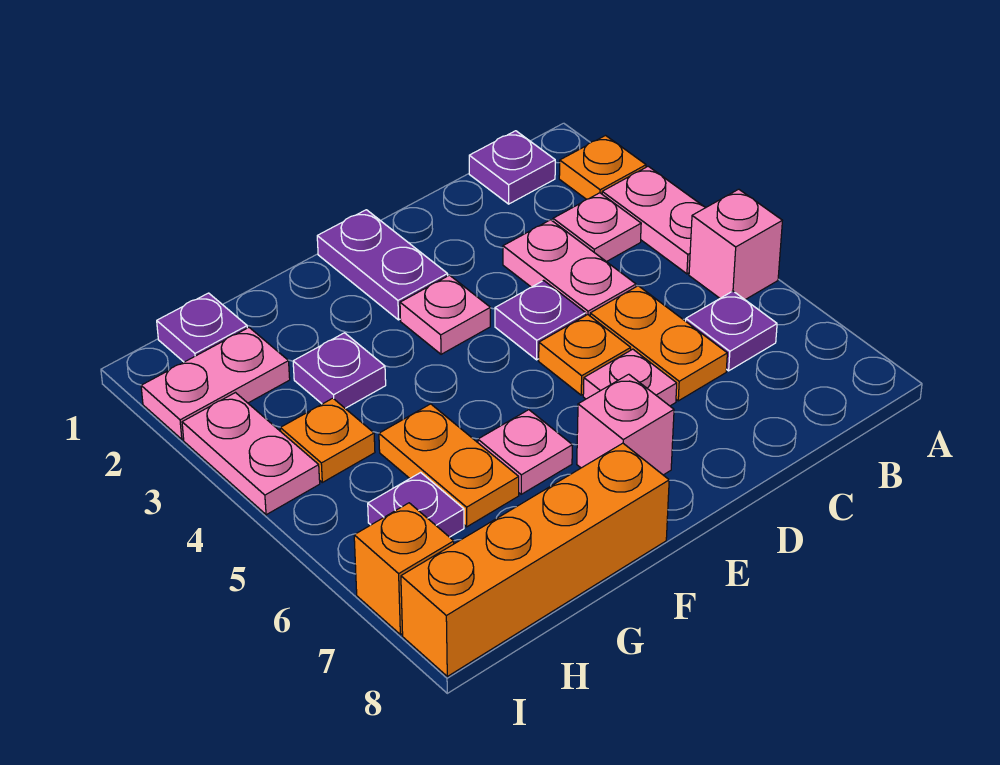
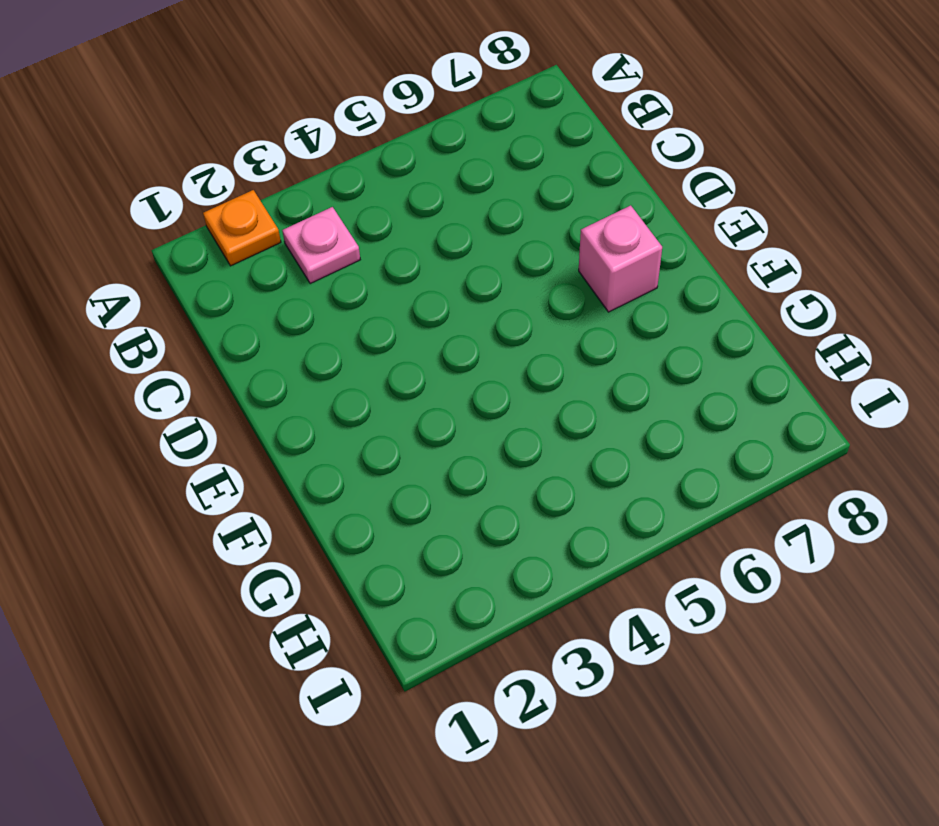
none -> pink 1x2 plate [602,166,705,274]
none -> pink 1x1 brick [689,189,782,300]
none -> purple 1x1 plate [469,131,555,204]

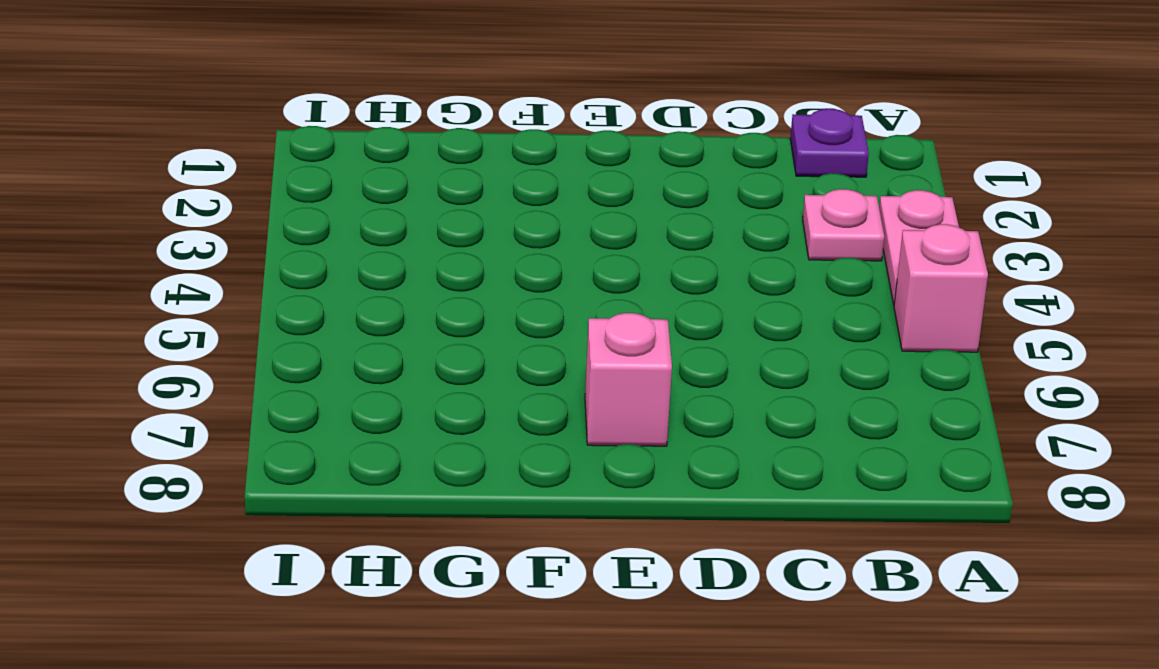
none -> orange 1x1 plate [559,136,646,199]
none -> purple 1x1 plate [686,291,777,371]
none -> pink 1x2 plate [503,220,636,316]

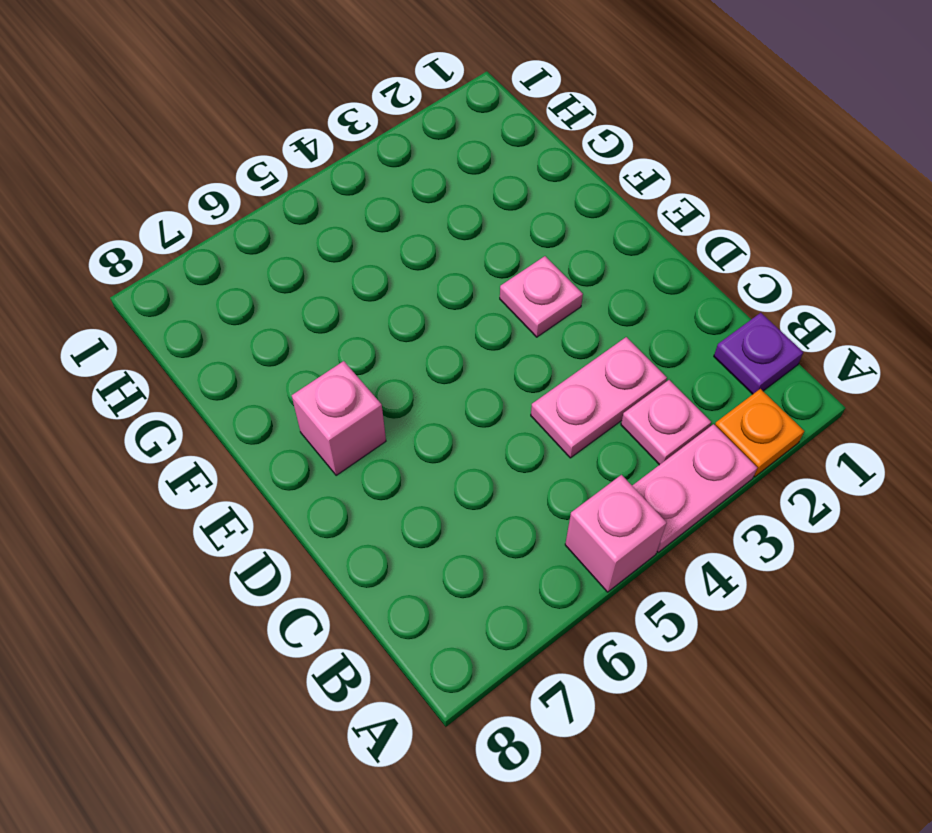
none -> purple 1x1 plate [686,291,777,371]
none -> orange 1x2 plate [590,286,727,401]
none -> purple 1x1 plate [495,280,586,360]

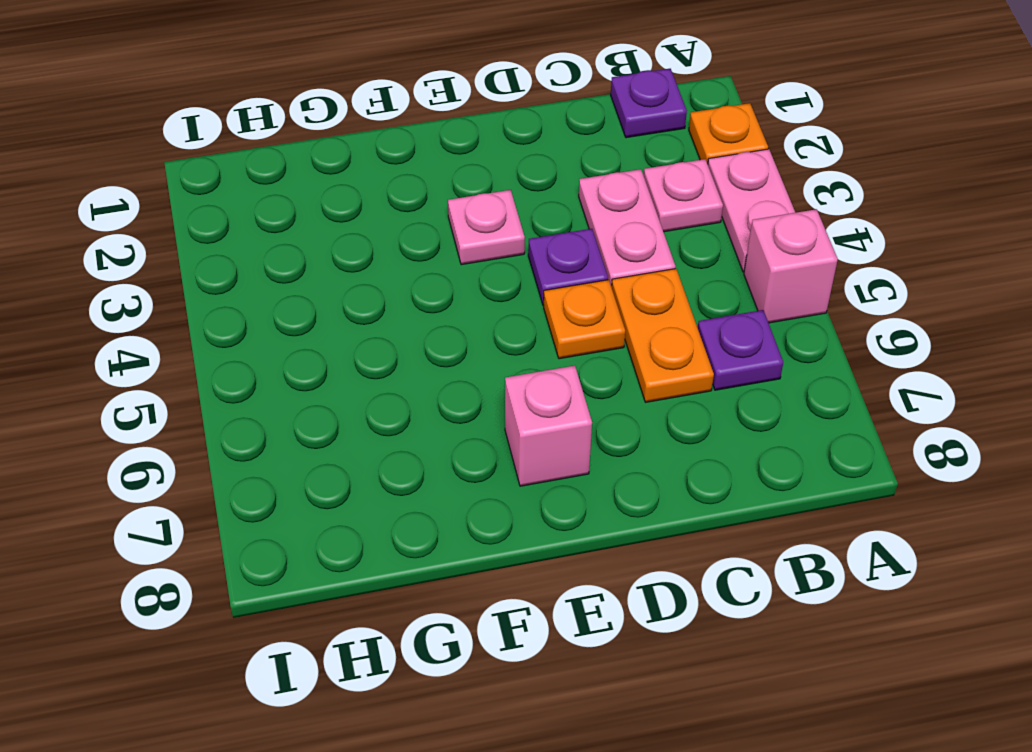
none -> pink 1x1 plate [583,349,677,406]
none -> purple 1x2 plate [317,210,448,320]
none -> pink 1x1 plate [478,410,572,494]

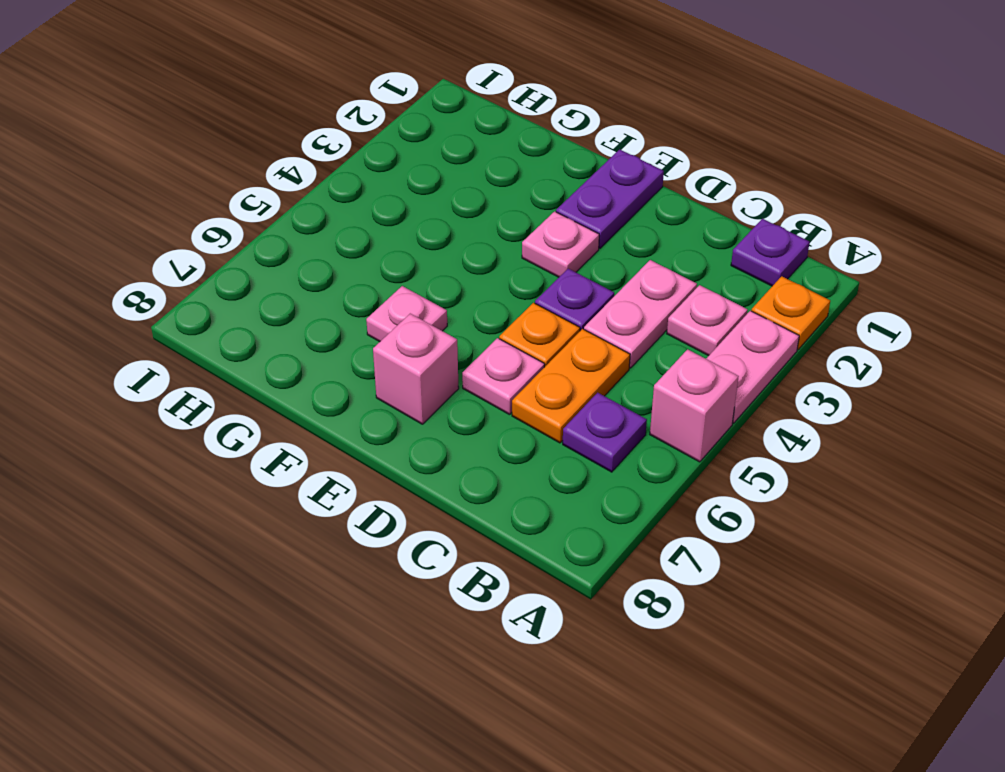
none -> orange 1x4 brick [401,443,669,676]
none -> purple 1x1 plate [293,333,386,408]
none -> orange 1x2 plate [379,404,519,527]

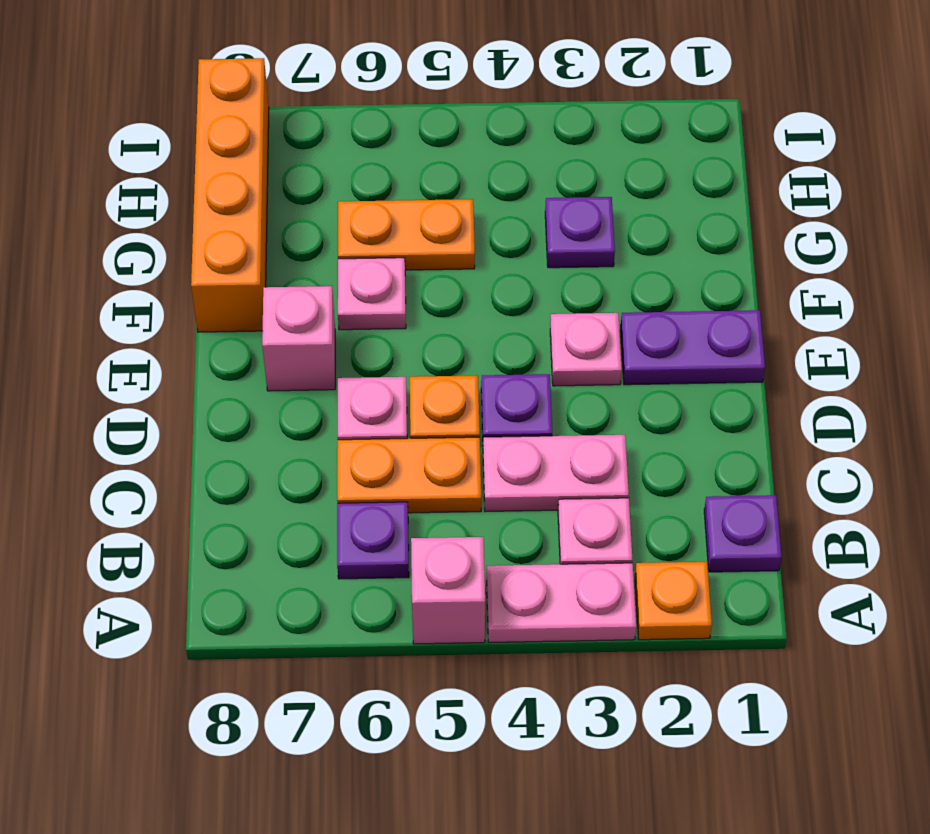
none -> purple 1x1 plate [157,293,247,362]
none -> pink 1x2 plate [141,328,290,439]
none -> orange 1x1 plate [280,398,375,482]

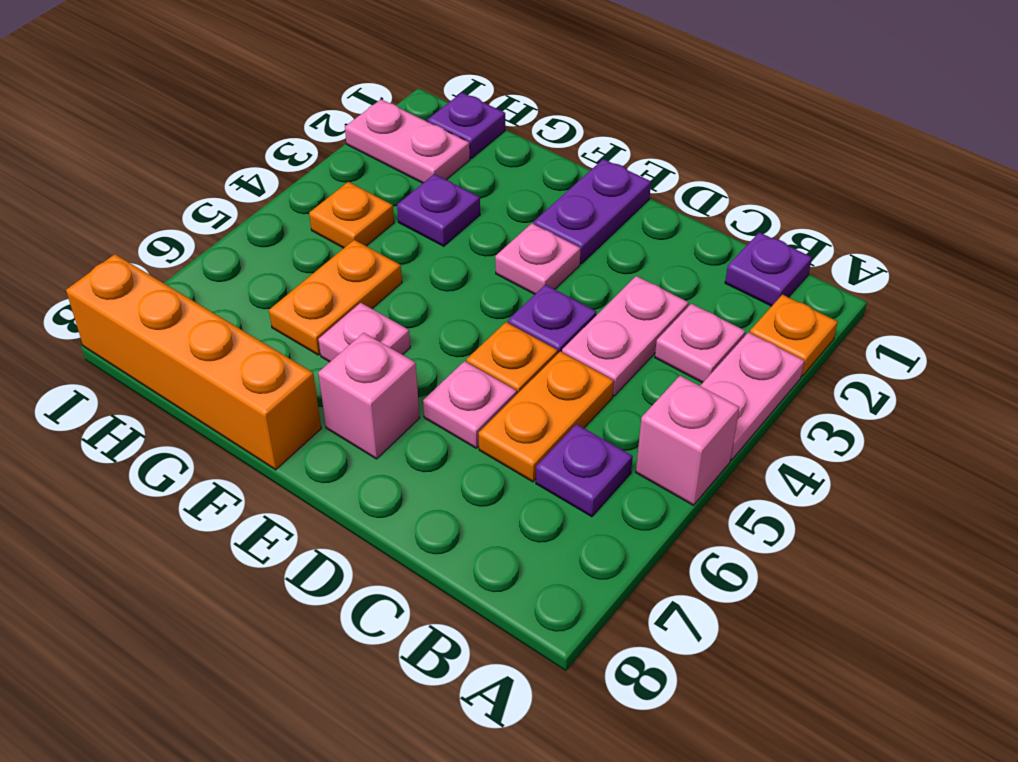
none -> purple 1x1 plate [368,472,464,537]
none -> pink 1x2 plate [182,393,320,515]
none -> orange 1x1 brick [354,503,454,635]

